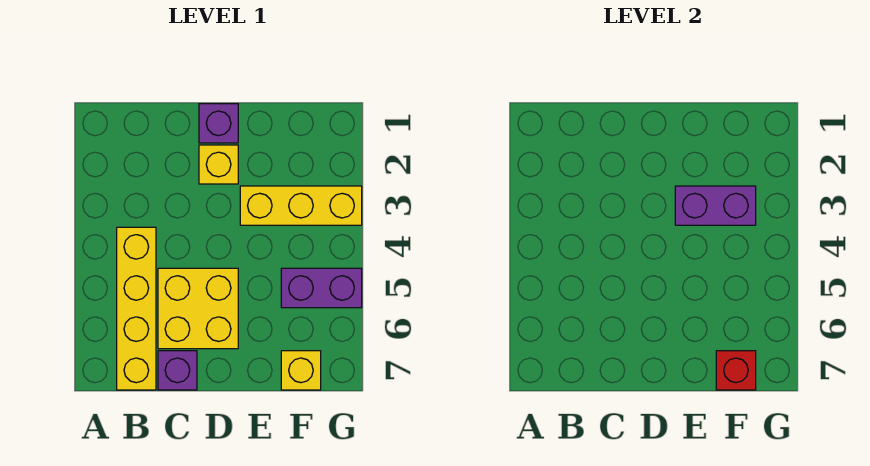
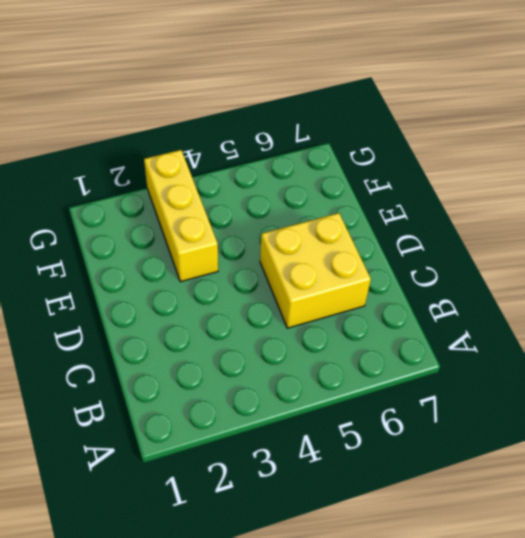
none -> yellow 1x4 brick [117,227,156,390]
none -> purple 1x1 brick [158,351,197,390]

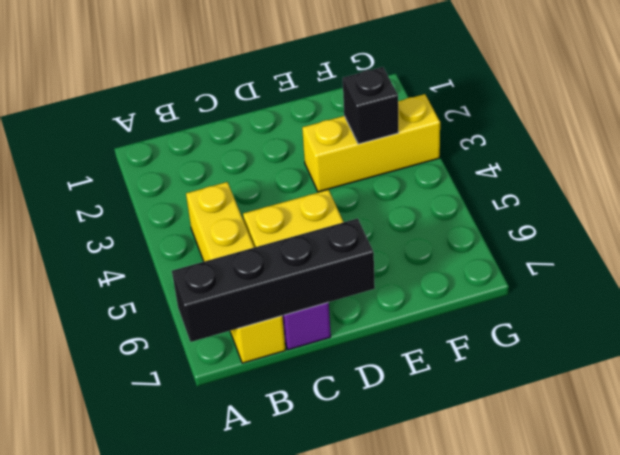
black 1x4 brick [172,218,375,342] -> none
black 1x1 brick [343,67,398,144] -> purple 1x2 brick [675,186,756,225]
none -> purple 1x1 brick [199,104,238,143]
none -> yellow 1x1 brick [199,145,238,184]

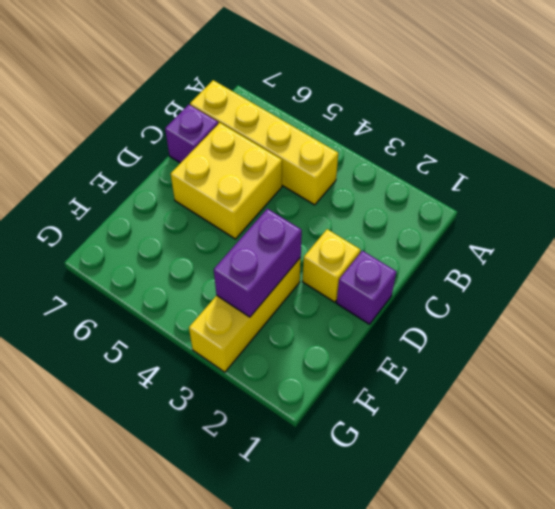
none -> purple 1x2 brick [281,268,362,308]
none -> yellow 1x1 brick [281,351,321,390]

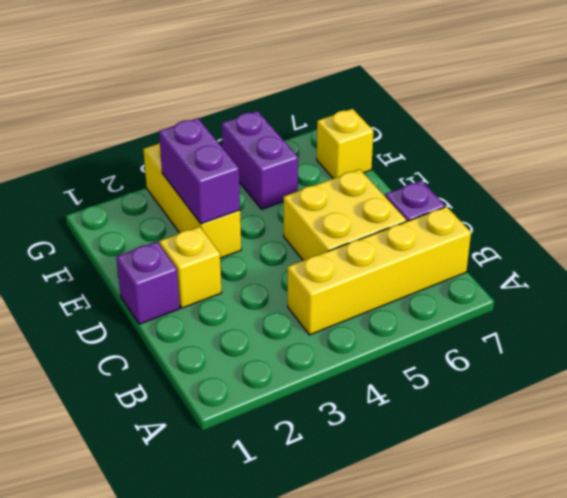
none -> red 1x1 brick [716,351,756,390]

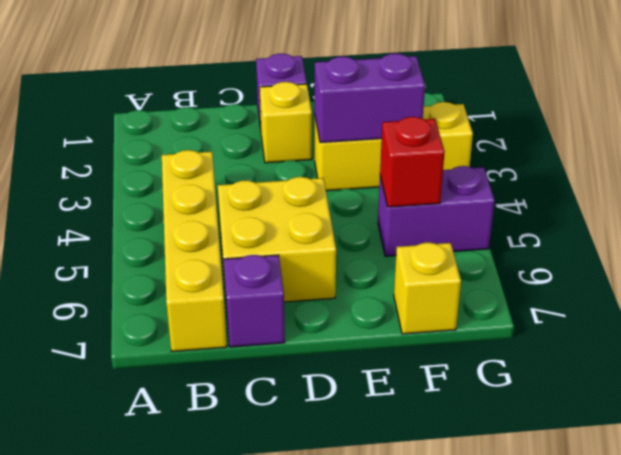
red 1x1 brick [380,117,445,207] -> red 1x1 brick moved to [716,351,756,390]

